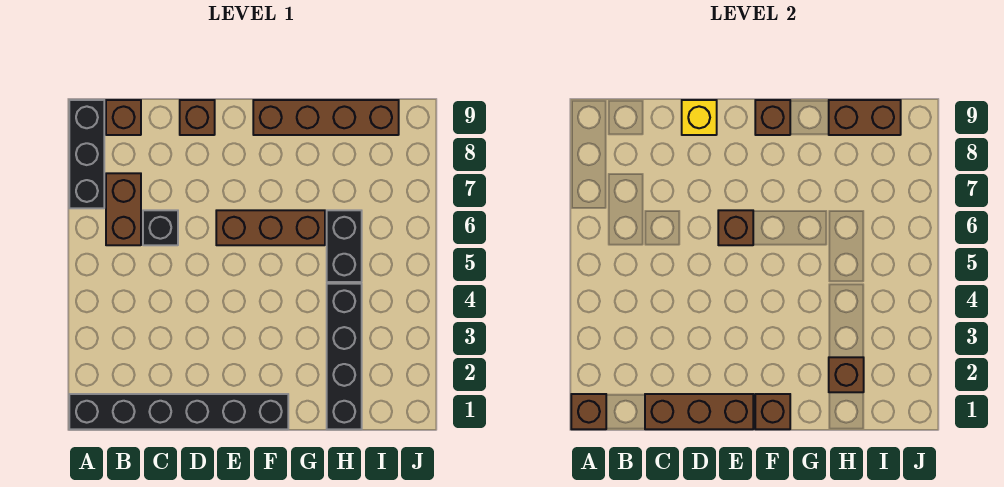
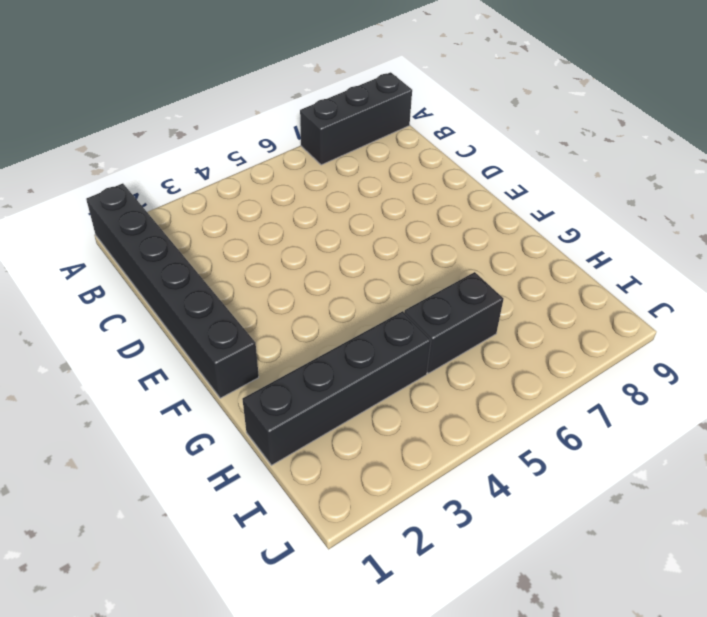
none -> brown 1x2 brick [106,173,141,245]
none -> brown 1x1 brick [106,100,141,135]
none -> black 1x1 brick [143,210,178,245]

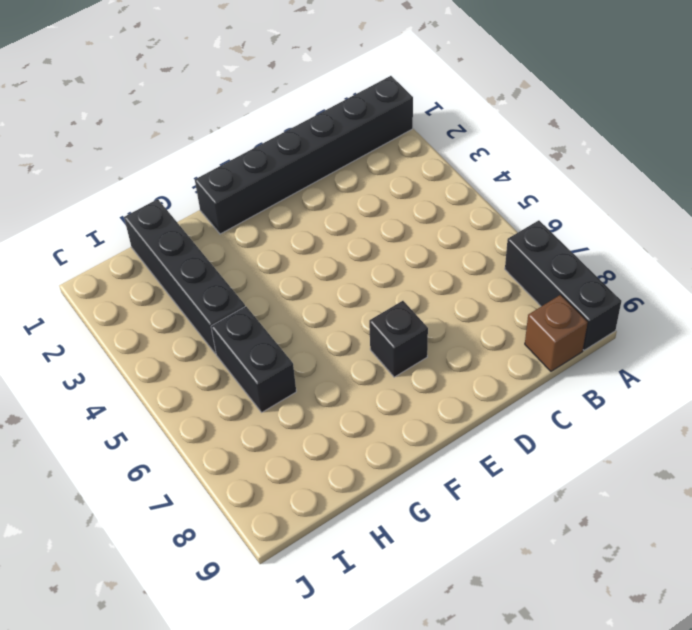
black 1x1 brick [369,301,428,377] -> black 1x1 brick moved to [143,210,178,245]
none -> brown 1x2 brick [106,173,141,245]
none -> brown 1x1 brick [180,100,215,135]
none -> brown 1x3 brick [216,210,325,245]

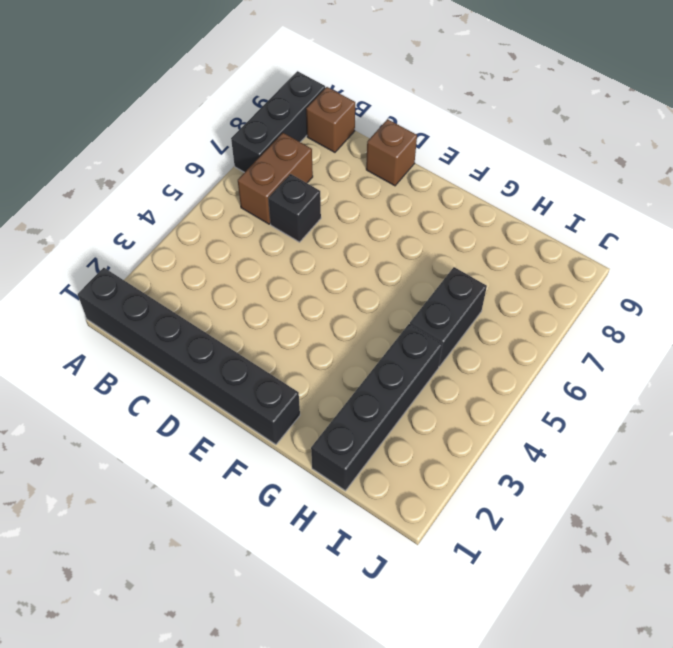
none -> brown 1x3 brick [216,210,325,245]
none -> brown 1x4 brick [253,100,399,135]
none -> brown 1x1 brick [571,394,606,429]

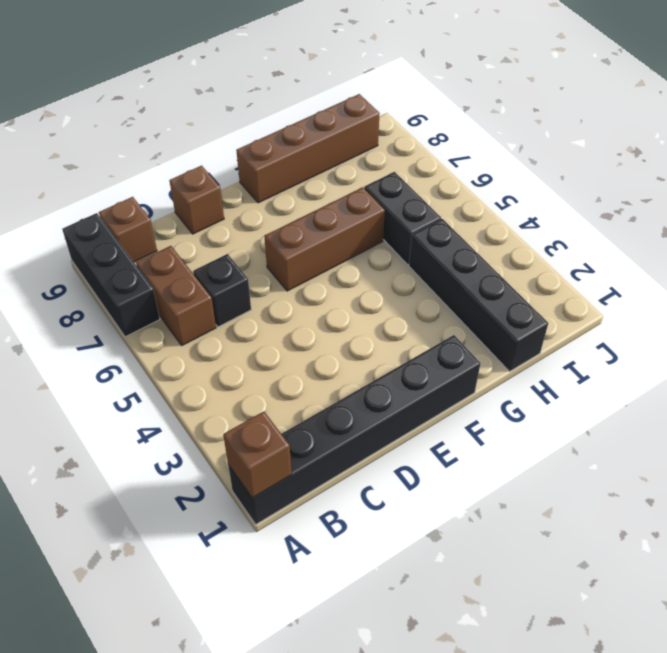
none -> brown 1x3 brick [645,394,753,429]
none -> yellow 1x1 brick [682,100,717,135]
none -> brown 1x1 brick [718,210,753,245]

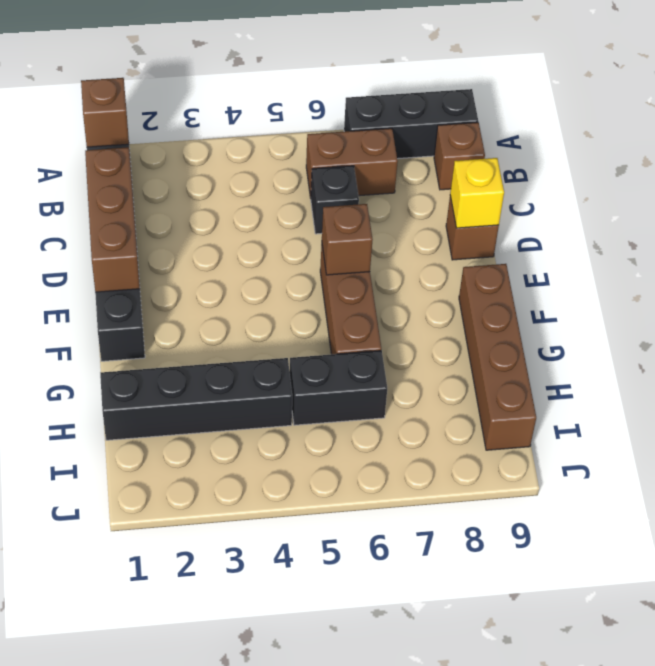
none -> brown 1x1 brick [755,394,790,429]
none -> brown 1x1 brick [755,100,790,135]
none -> brown 1x1 brick [829,357,864,392]

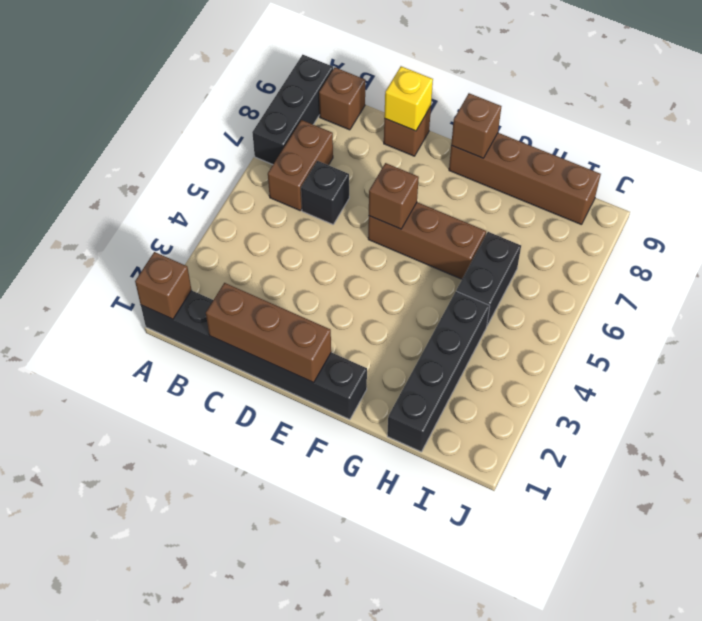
none -> brown 1x1 brick [755,394,790,429]
none -> brown 1x1 brick [829,357,864,392]
none -> brown 1x2 brick [829,100,901,135]

